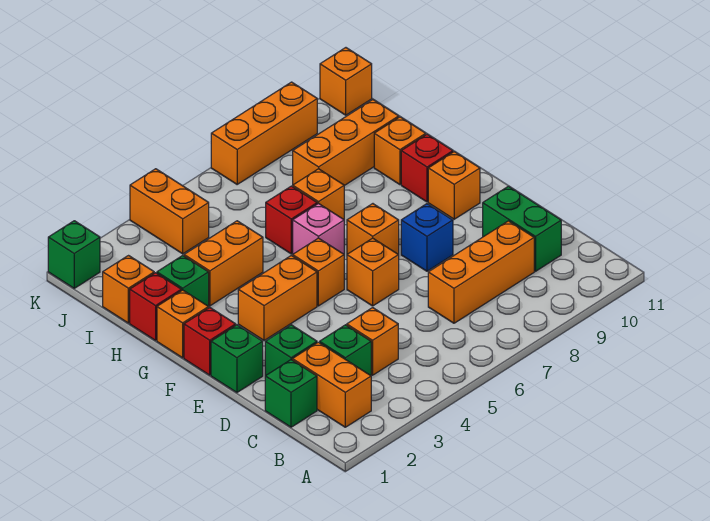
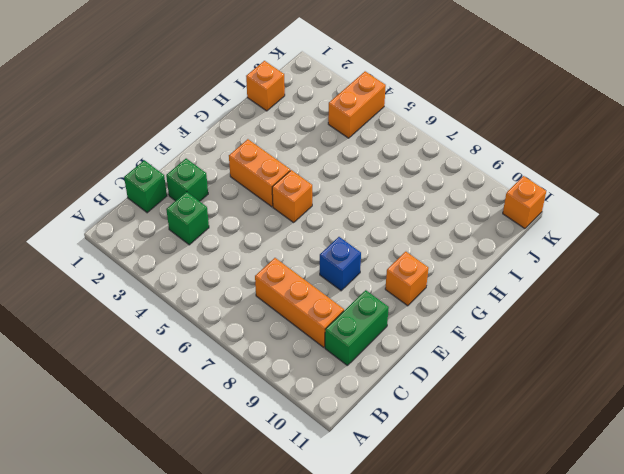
none -> orange 1x2 brick [292,342,371,427]
none -> orange 1x1 brick [347,308,398,375]
none -> green 1x1 brick [211,325,263,393]
none -> orange 1x1 brick [347,238,399,306]

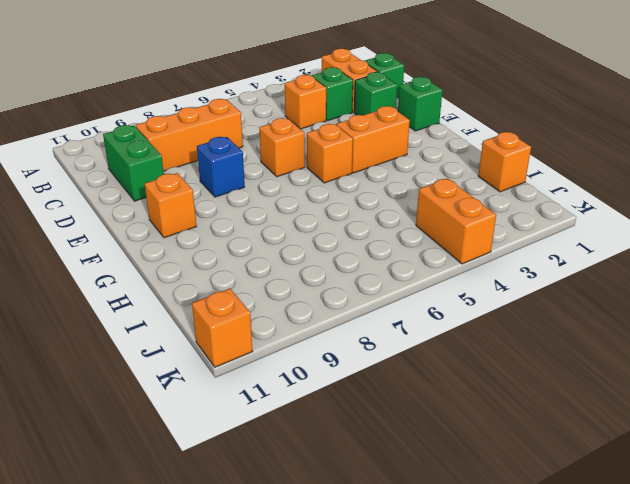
none -> red 1x1 brick [184,308,236,375]
none -> orange 1x1 brick [347,204,399,255]
none -> orange 1x1 brick [157,290,209,358]
none -> pink 1x1 brick [293,203,344,254]

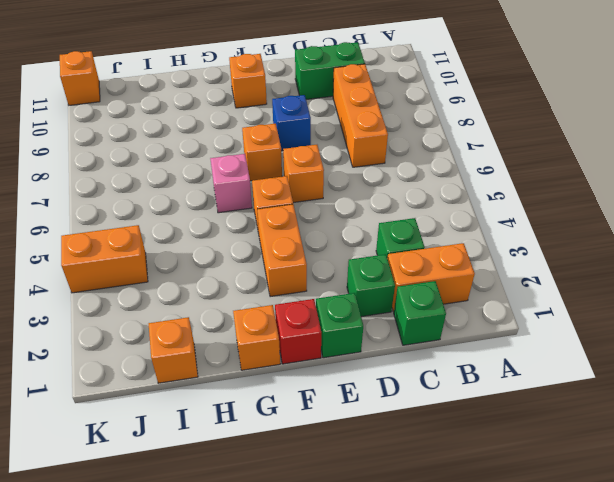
none -> orange 1x1 brick [347,308,398,375]
none -> red 1x1 brick [401,134,453,202]
none -> red 1x1 brick [130,273,181,340]
none -> green 1x1 brick [157,256,209,307]

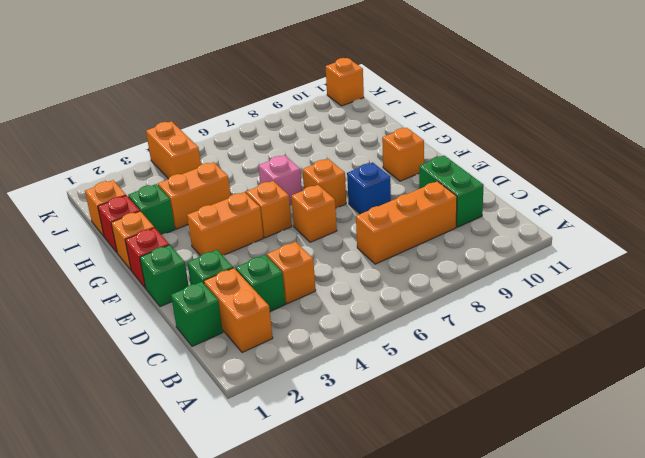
none -> red 1x1 brick [401,134,453,202]
none -> red 1x1 brick [266,186,317,254]
none -> orange 1x1 brick [293,169,344,219]
none -> orange 1x1 brick [374,117,426,185]

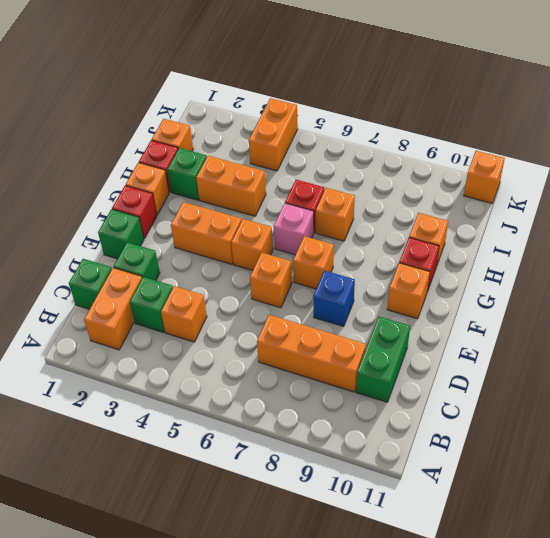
none -> orange 1x3 brick [293,100,399,186]
none -> green 1x1 brick [48,221,100,288]
none -> orange 1x3 brick [211,82,317,184]

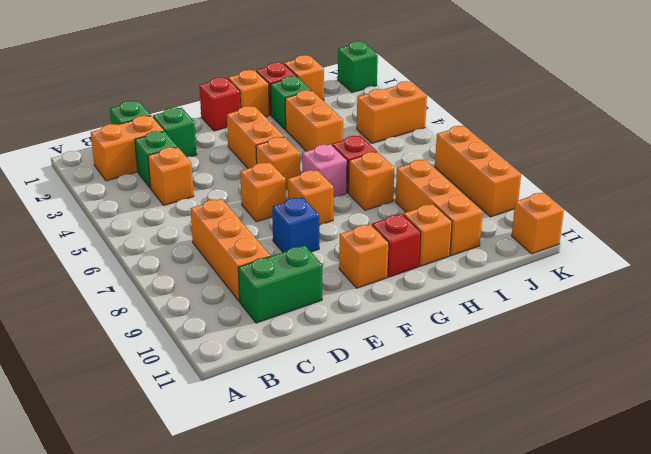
none -> green 1x1 brick [211,325,263,393]

